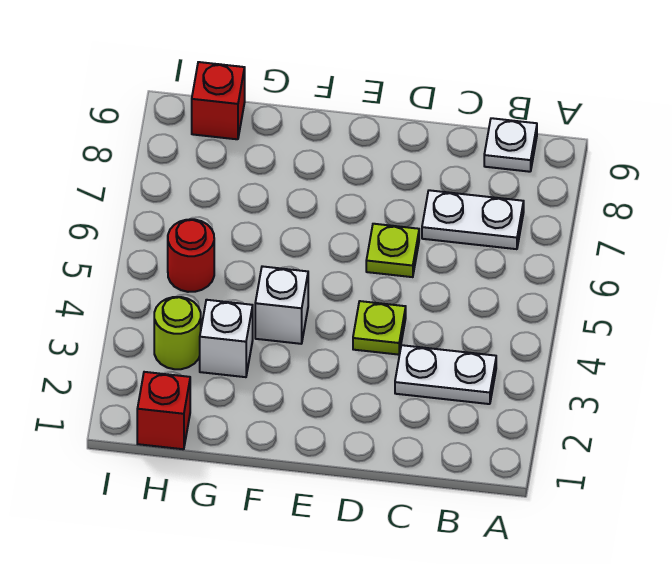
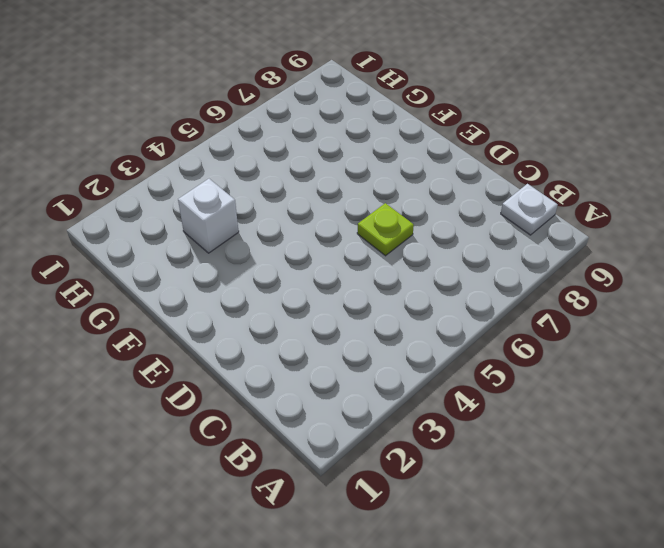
none -> white 1x2 plate [395,345,496,404]
none -> white 1x2 plate [422,190,524,249]

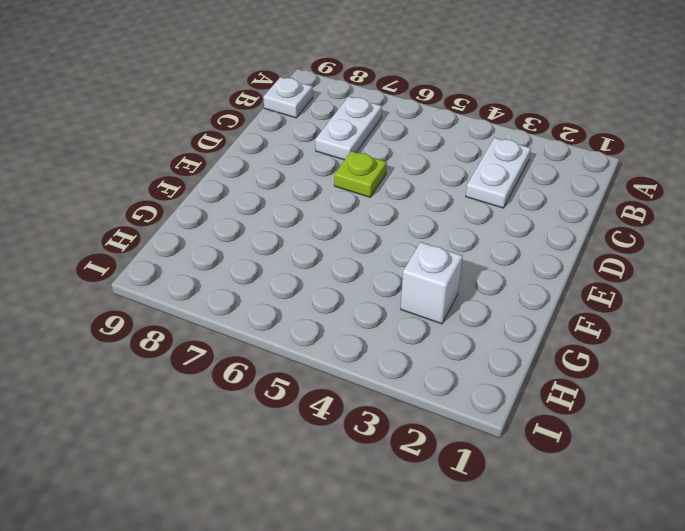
none -> lime 1x1 plate [353,301,406,355]
none -> white 1x1 brick [255,266,308,344]

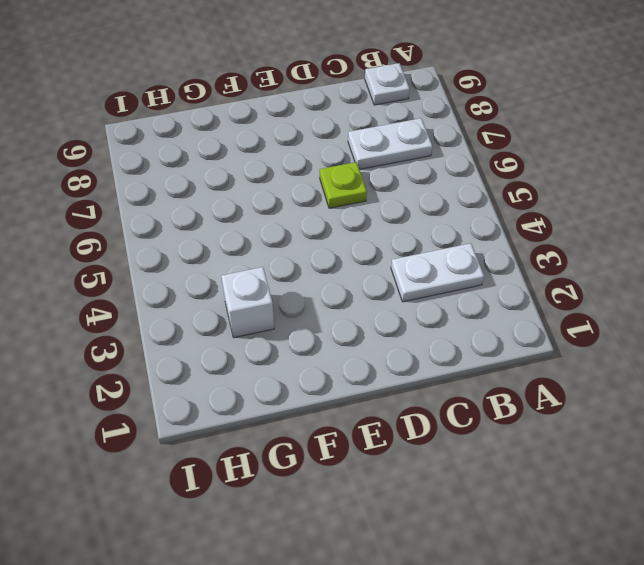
none -> lime 1x1 plate [353,301,406,355]
none -> white 1x1 brick [255,266,308,344]

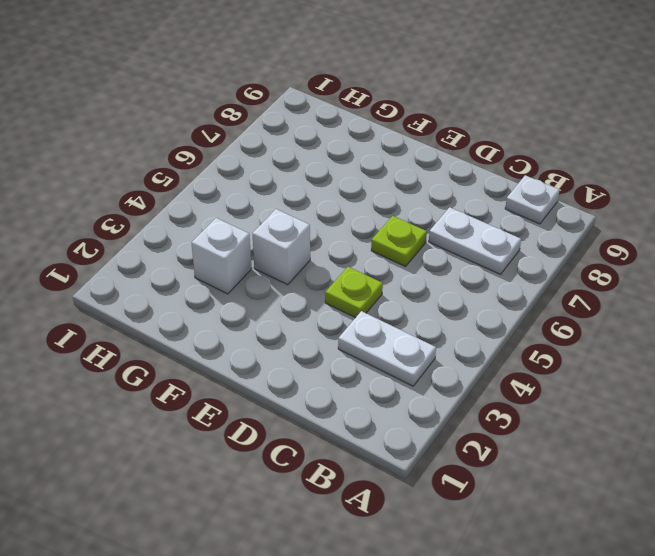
none -> red 1x1 brick [137,372,190,449]
none -> lime 1x1 round brick [154,297,201,369]

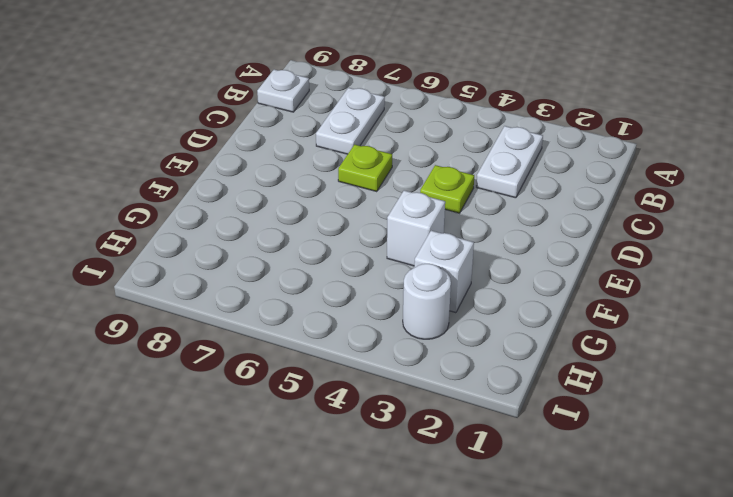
white 1x1 round brick [403,264,451,339] -> lime 1x1 round brick [154,297,201,369]
none -> red 1x1 brick [137,372,190,449]
none -> red 1x1 round brick [168,219,214,292]

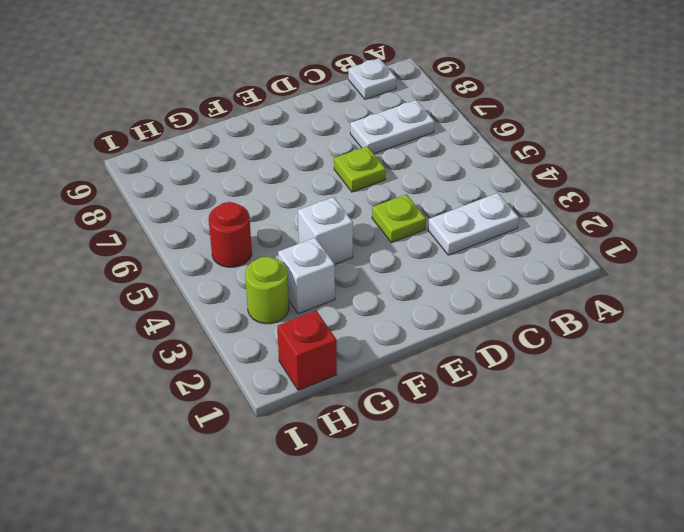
none -> red 1x1 brick [192,62,245,139]

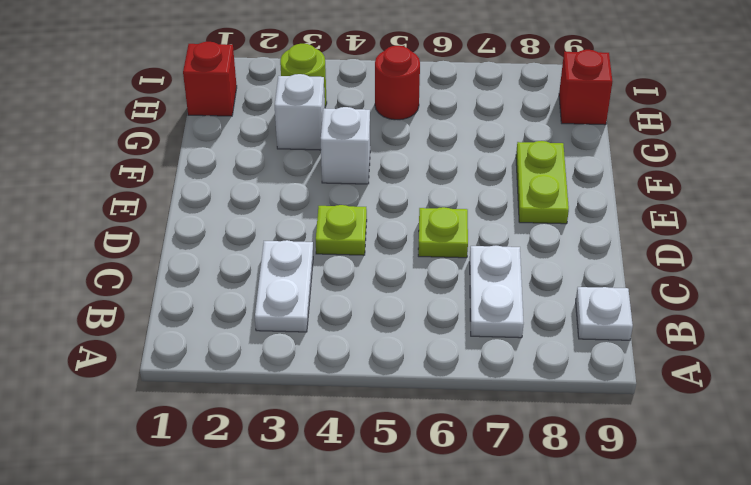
lime 1x2 plate [516,141,569,224] -> none

